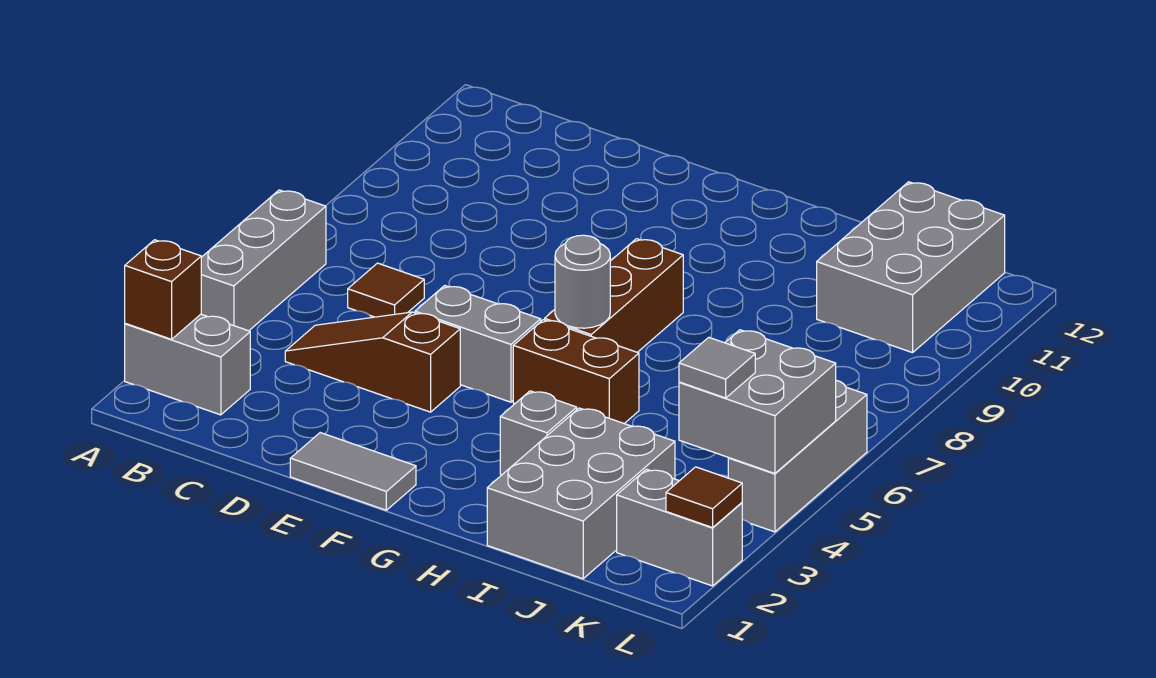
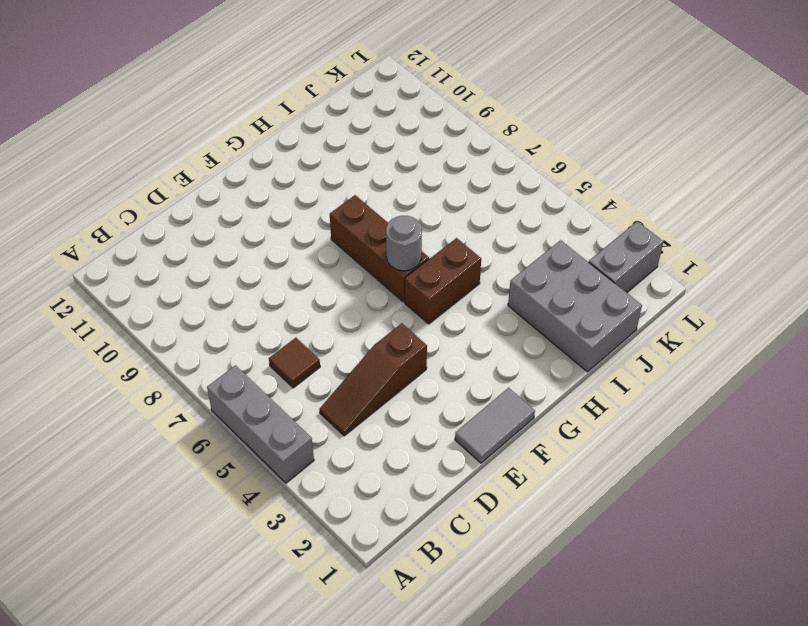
none -> grey 1x2 brick [125,314,250,415]
none -> grey 1x2 brick [415,286,541,402]
none -> grey 1x1 brick [500,391,577,475]

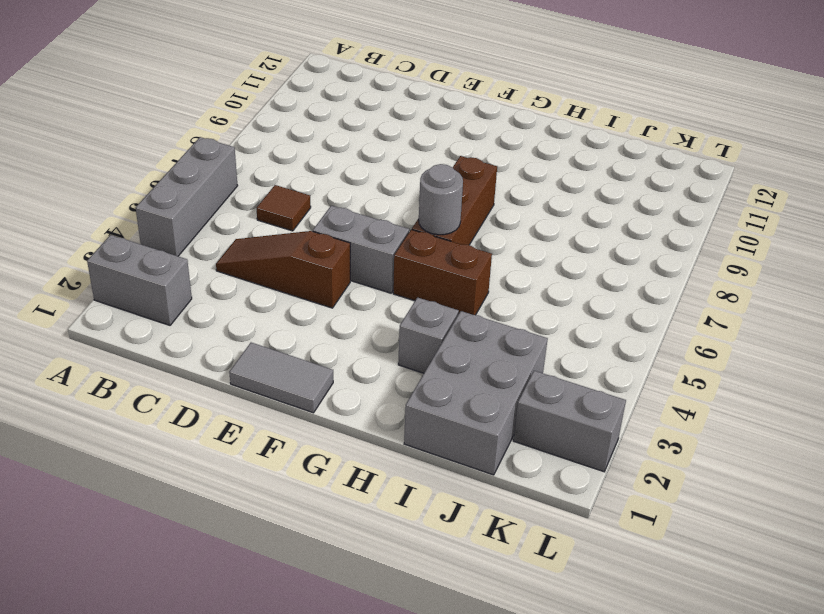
none -> grey 2x3 brick [817,182,1005,353]
none -> grey 1x3 brick [728,380,867,532]
none -> brown 1x1 brick [125,240,201,339]

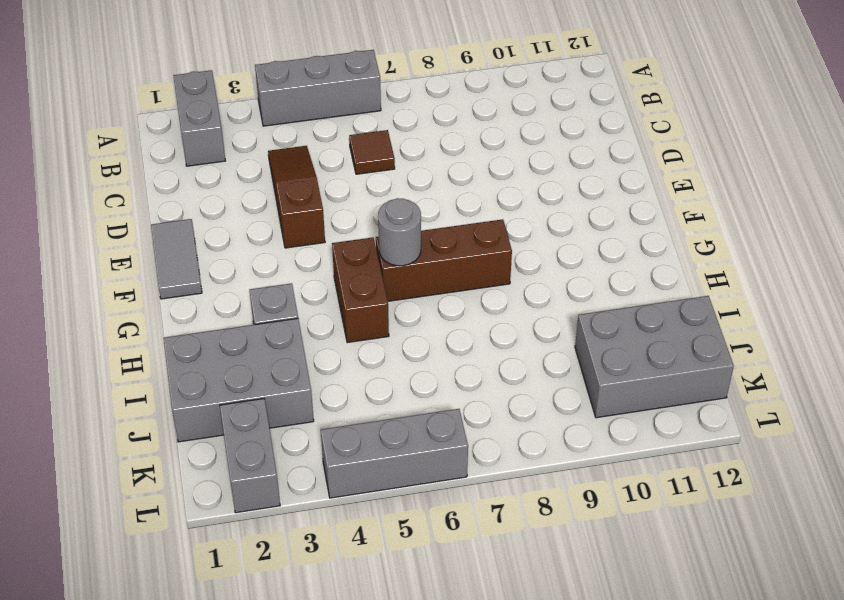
none -> grey 1x2 brick [415,286,541,402]
none -> brown 1x1 brick [125,240,201,339]
none -> grey 2x2 brick [679,330,836,473]

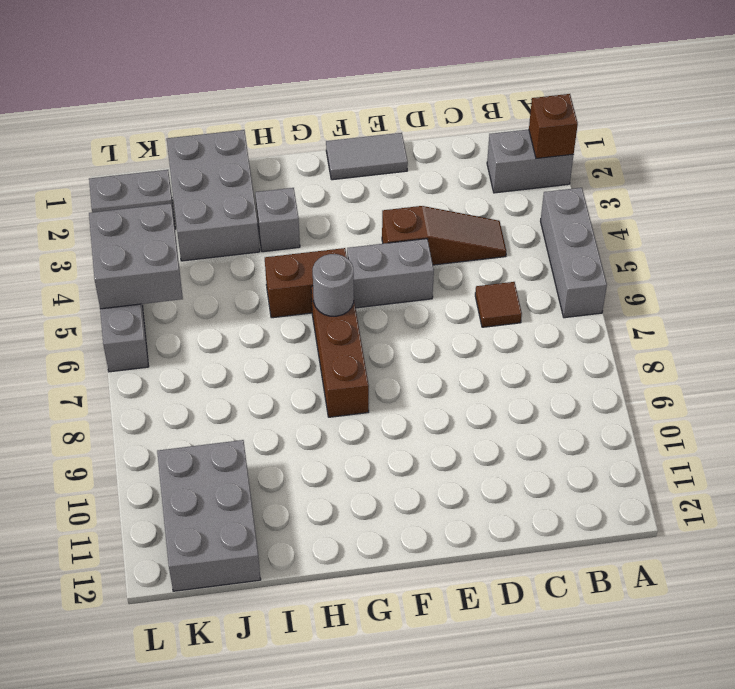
none -> brown 1x1 tile [666,467,742,528]
none -> grey 1x1 tile [679,337,755,398]

